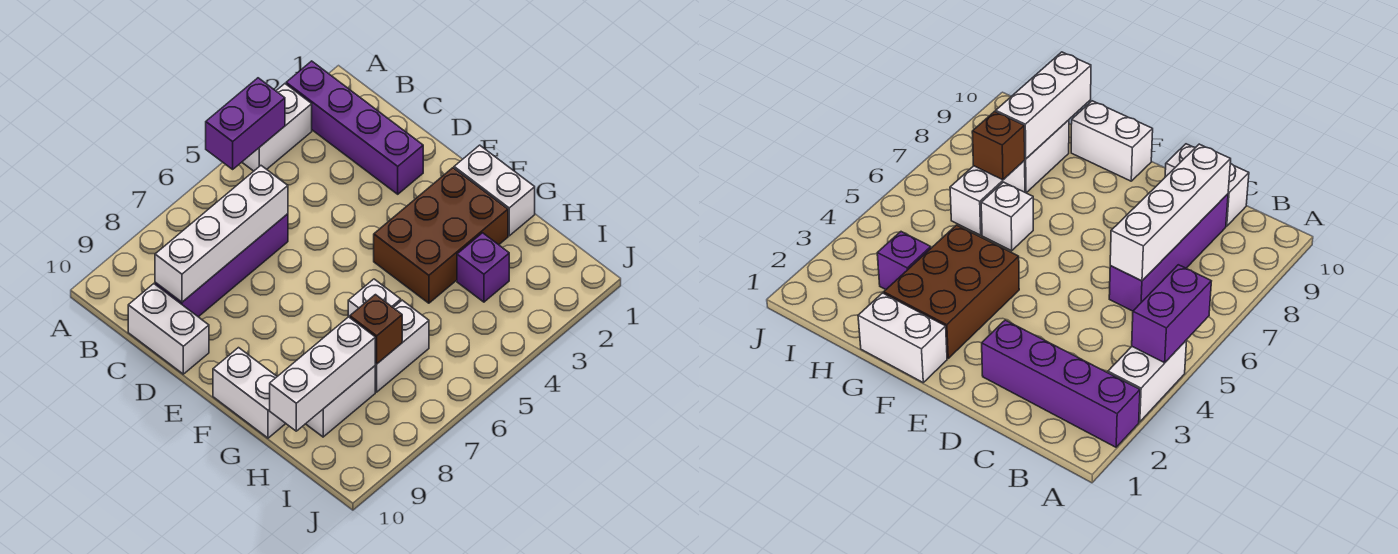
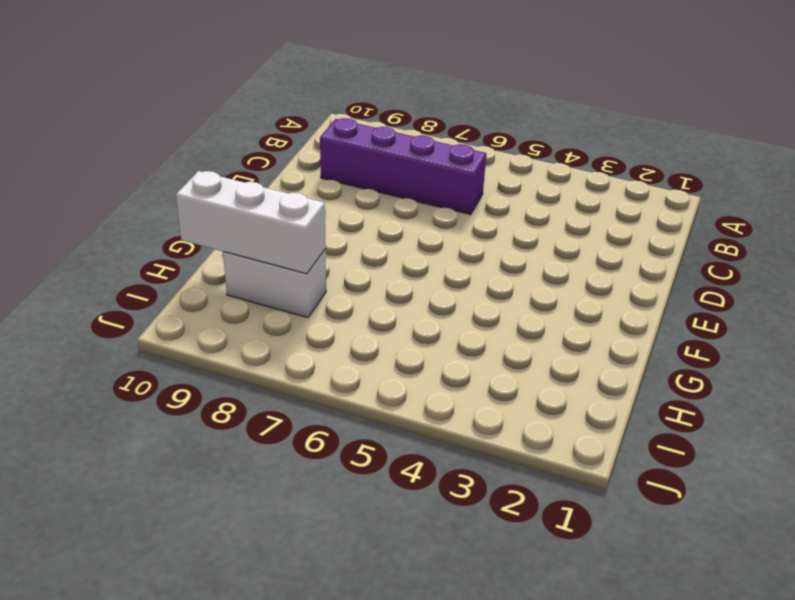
none -> purple 1x4 brick [286,61,423,194]
none -> white 1x2 brick [242,84,312,171]
none -> white 1x2 brick [128,284,209,374]

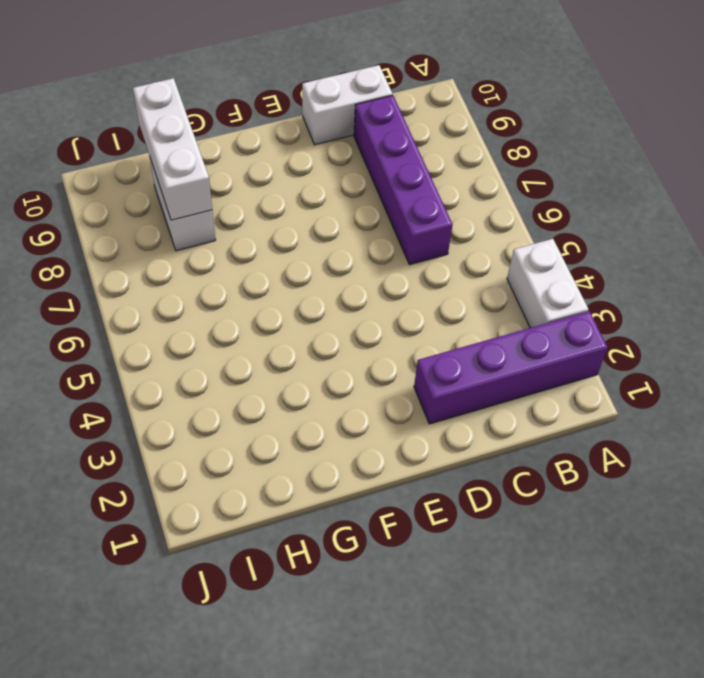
none -> white 1x2 brick [454,145,535,236]
none -> brown 2x3 brick [374,168,508,303]
none -> white 1x2 brick [213,348,286,438]

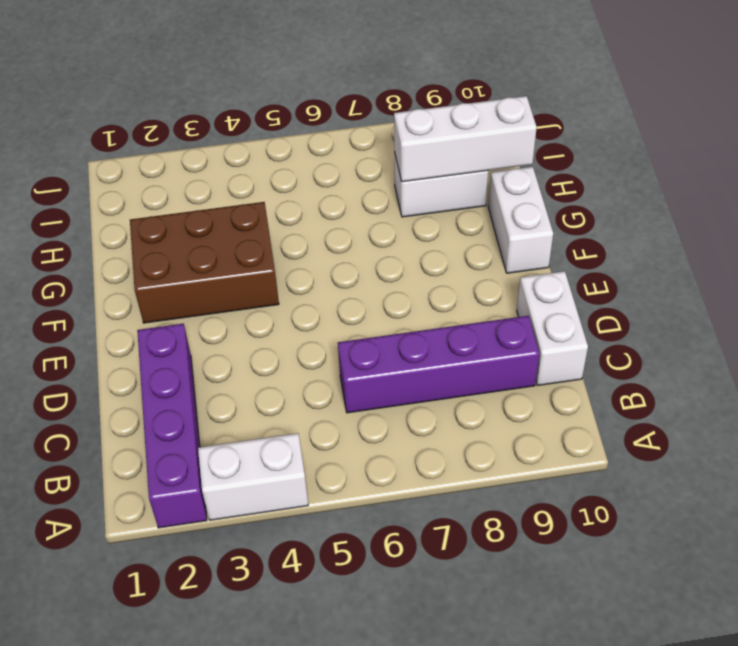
none -> white 1x2 brick [454,145,535,236]
none -> white 1x1 brick [348,279,401,318]
none -> purple 1x1 brick [457,233,509,302]

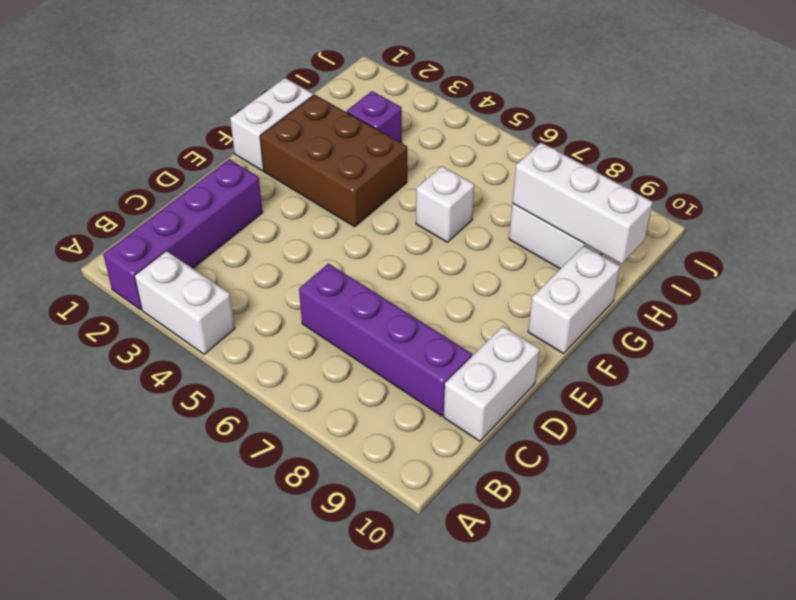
none -> white 1x2 brick [375,300,429,392]
none -> purple 1x2 brick [206,78,285,169]
none -> white 1x4 brick [155,166,288,302]

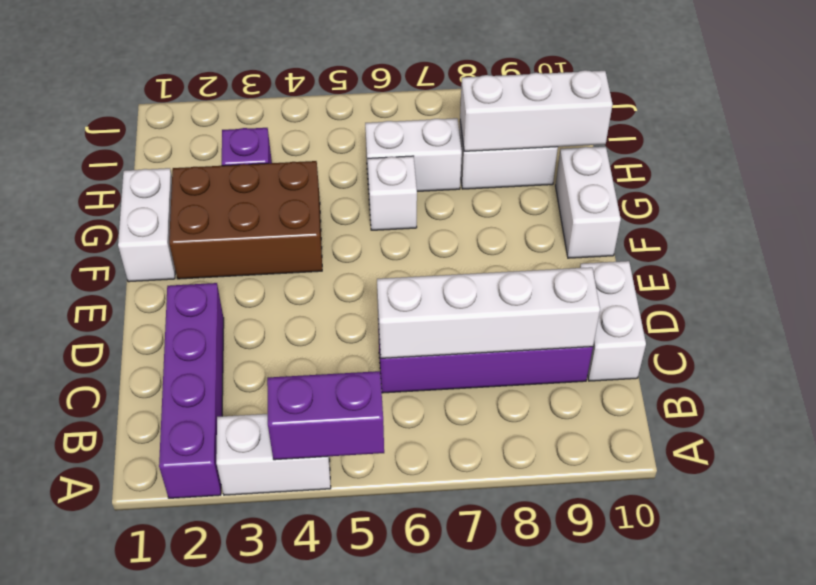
none -> brown 1x1 brick [350,295,402,364]

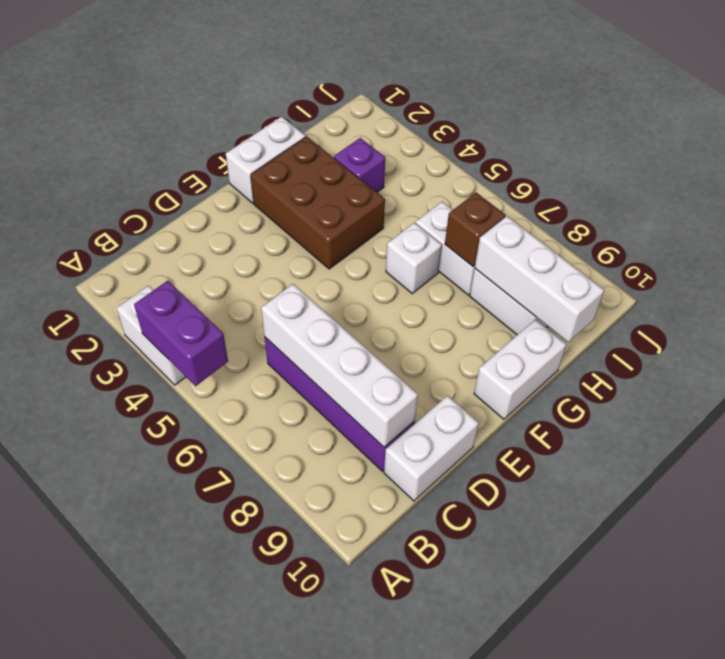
none -> purple 1x4 brick [286,61,423,194]

